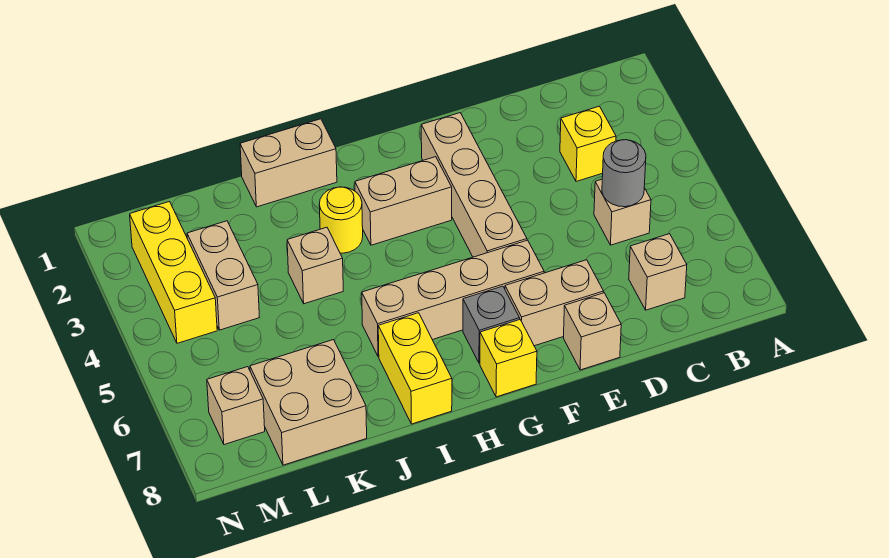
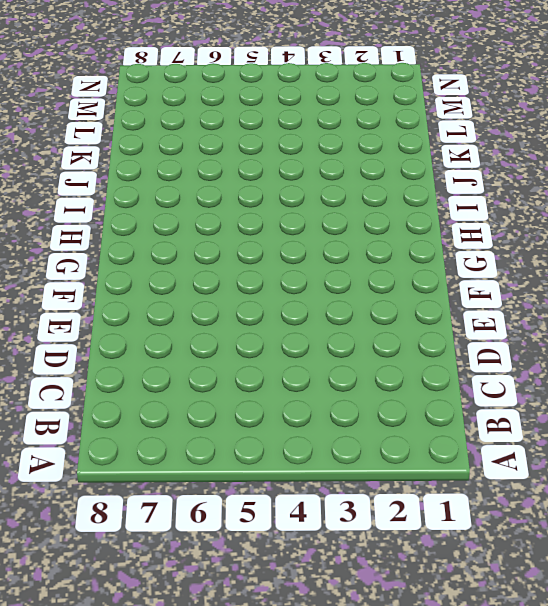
none -> yellow 1x1 brick [560,106,616,181]
none -> tan 1x1 brick [594,179,651,245]
none -> tan 1x1 brick [629,234,687,310]

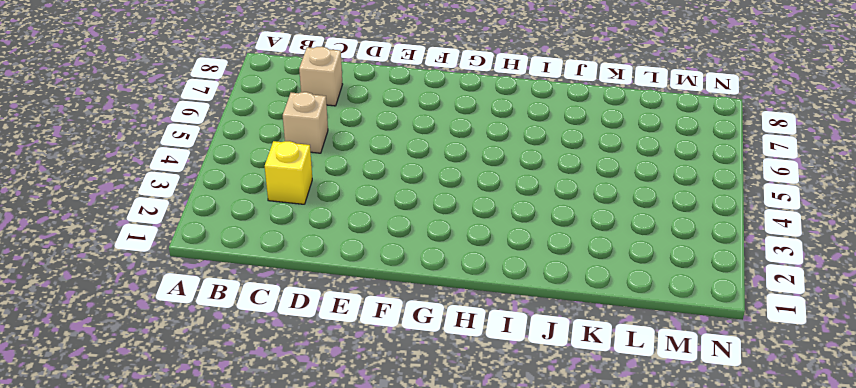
none -> tan 1x2 brick [505,260,604,346]
none -> tan 1x1 brick [564,293,621,370]
none -> tan 1x4 brick [421,113,527,257]

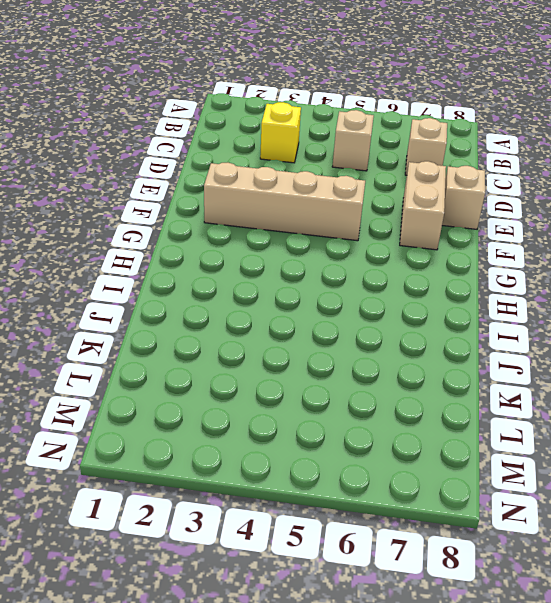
none -> tan 1x4 brick [362,240,544,357]
none -> tan 1x2 brick [355,157,452,245]
none -> grey 1x1 brick [463,286,520,363]

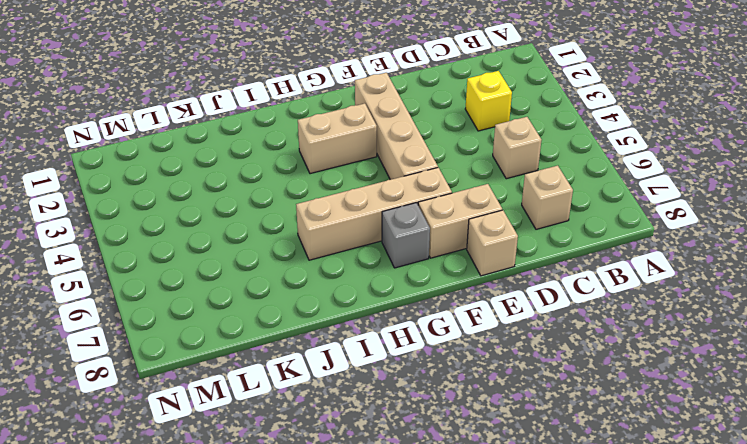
none -> yellow 1x1 brick [480,320,537,397]
none -> tan 1x2 brick [240,119,337,207]
none -> yellow 1x1 round brick [319,187,363,253]

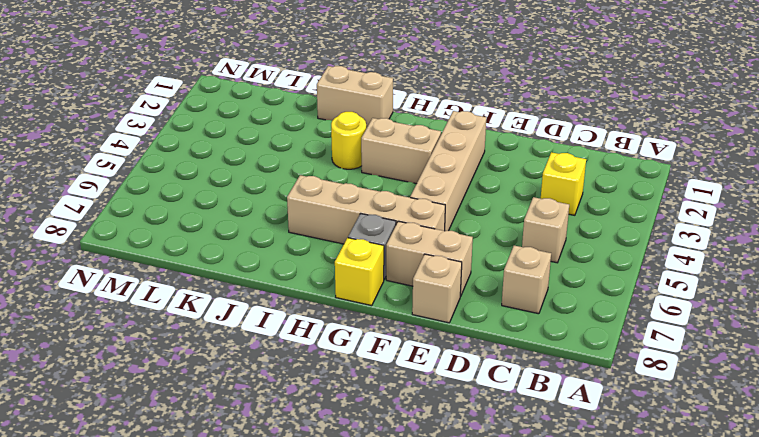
none -> yellow 1x2 brick [378,313,452,424]
none -> tan 1x1 brick [287,227,343,304]
none -> tan 2x2 brick [250,340,367,465]

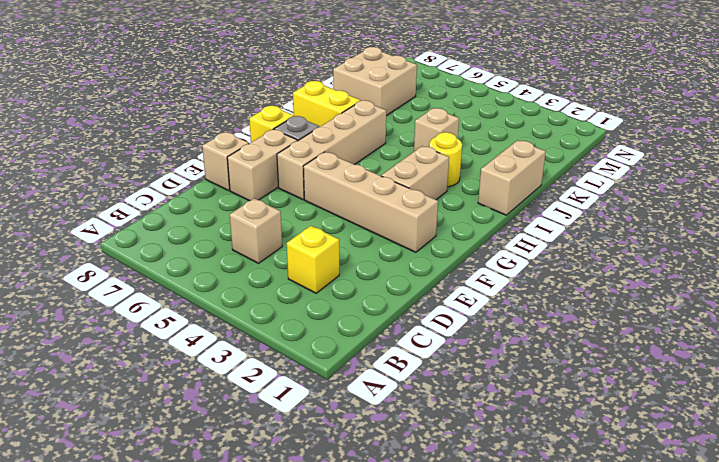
none -> tan 1x1 brick [629,234,687,310]
none -> tan 1x2 brick [187,221,259,330]
none -> yellow 1x3 brick [130,202,217,343]

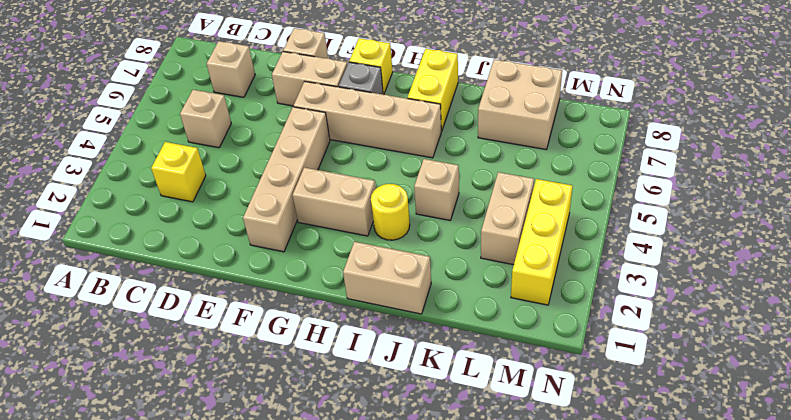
none -> tan 1x1 brick [207,367,265,445]
none -> grey 1x1 round brick [602,140,646,207]

